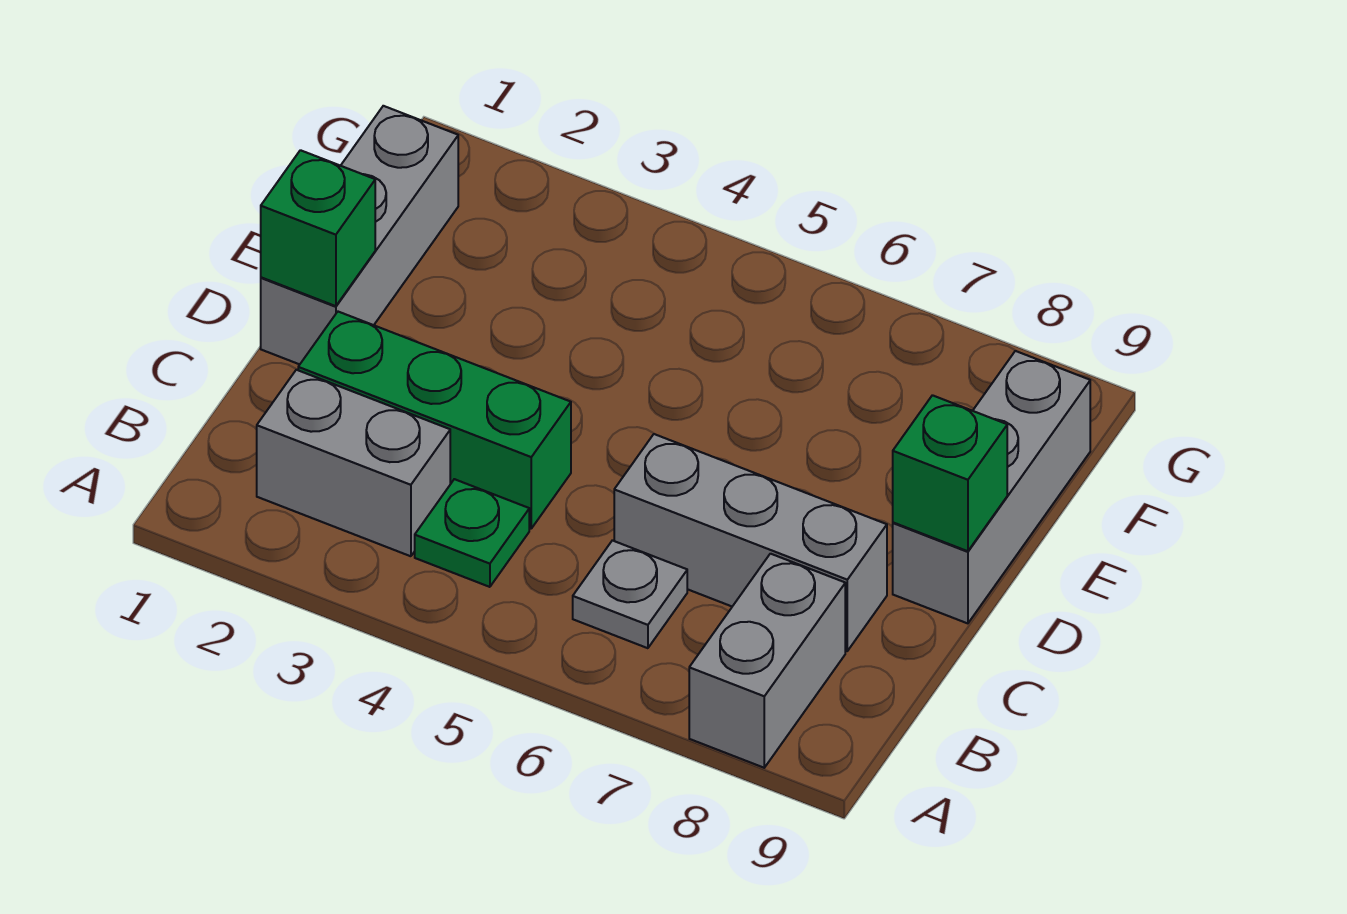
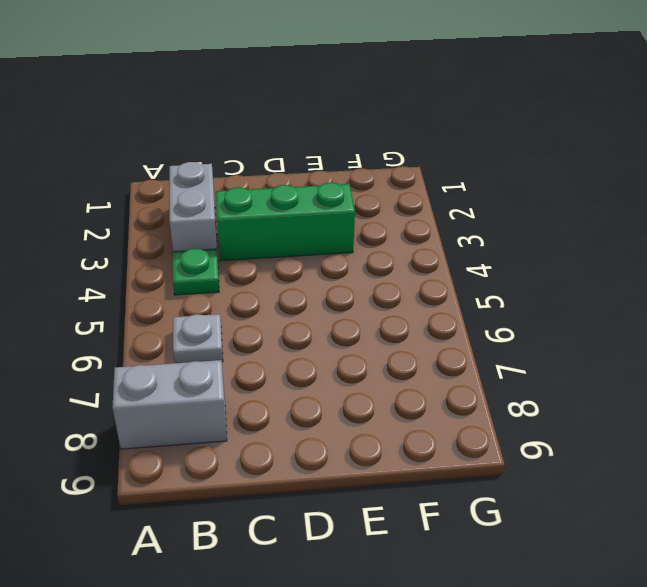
green 1x3 brick [216,182,355,261] -> green 1x3 brick turned to [298,312,571,528]
none -> grey 1x3 brick [614,434,887,651]
none -> grey 1x3 brick [261,106,458,364]

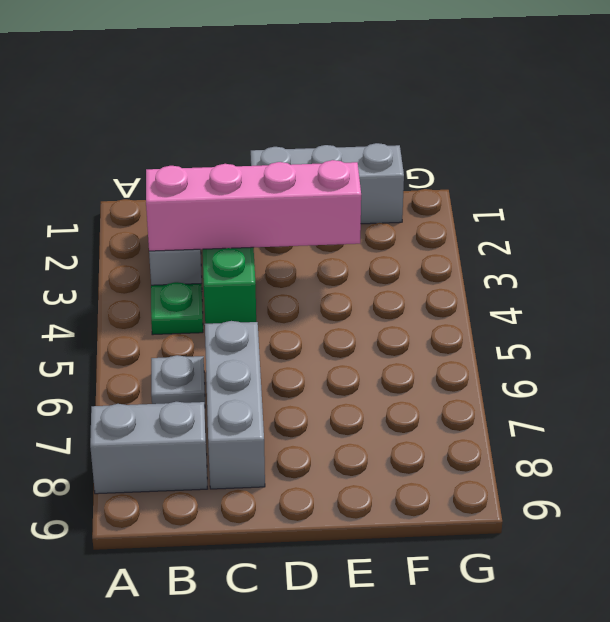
pink 1x4 brick [146,160,361,251] -> none
none -> grey 1x3 brick [893,351,1090,623]
none -> green 1x1 brick [261,150,375,306]

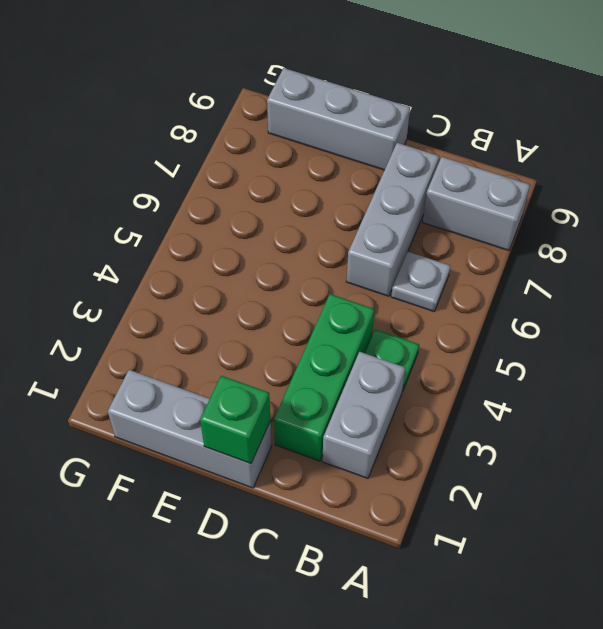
none -> green 1x1 brick [893,395,1007,551]

